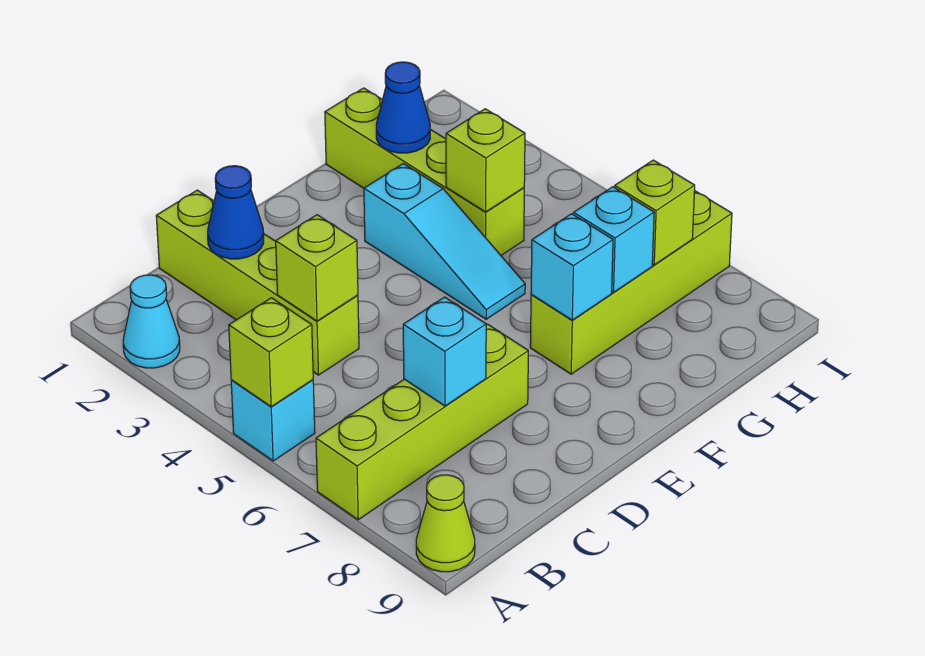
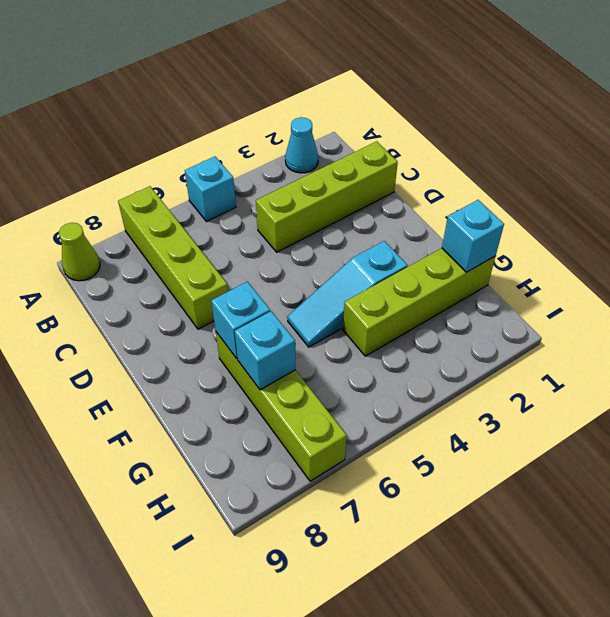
cyan 1x1 brick [442,200,504,272] -> cyan 1x1 brick moved to [403,297,486,406]
none -> lime 1x1 brick [229,298,313,407]
none -> blue 1x1 cone [208,166,264,259]
none -> lime 1x1 brick [276,215,358,321]

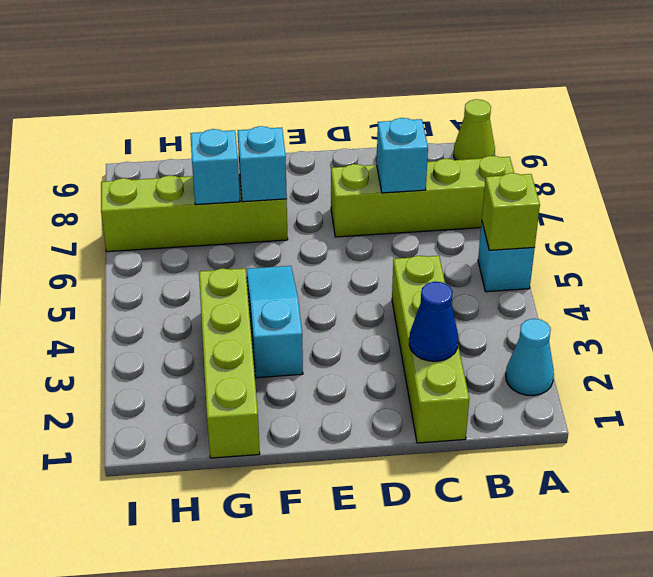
none -> lime 1x1 brick [276,215,358,321]
none -> blue 1x1 cone [376,62,430,153]
none -> lime 1x1 brick [446,109,525,212]

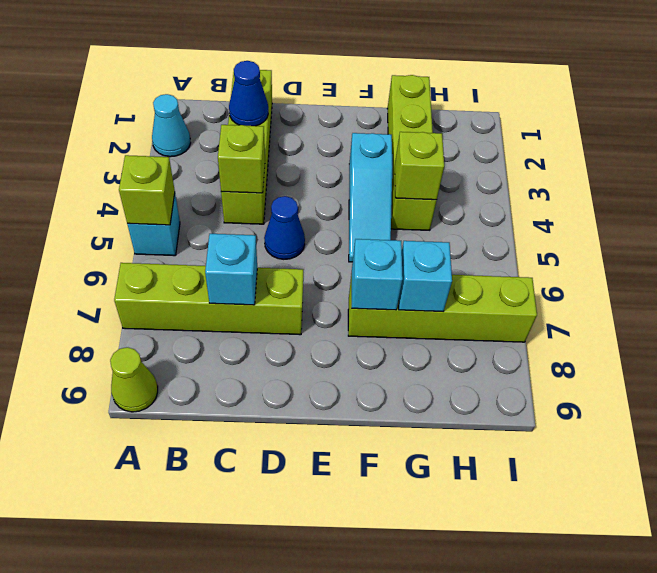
blue 1x1 cone [264,196,305,259] -> blue 1x1 cone moved to [376,62,430,153]
none -> lime 1x1 brick [615,160,695,265]

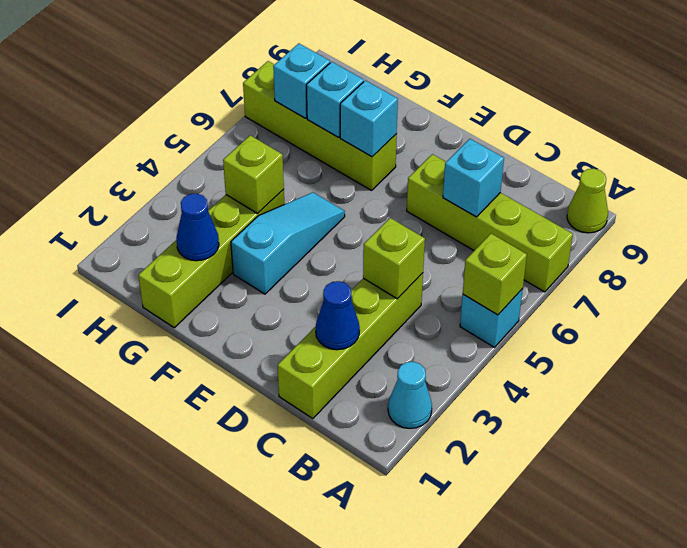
cyan 1x1 brick [273,43,330,118] -> lime 1x1 brick [615,160,695,265]

